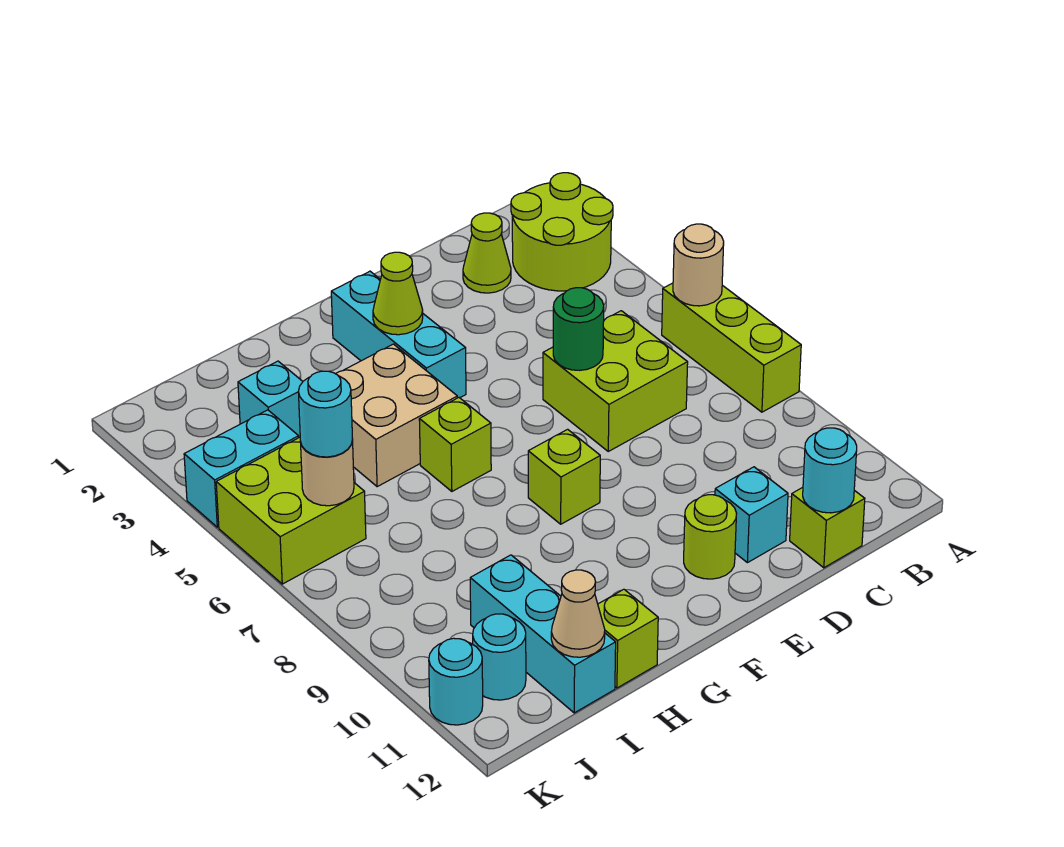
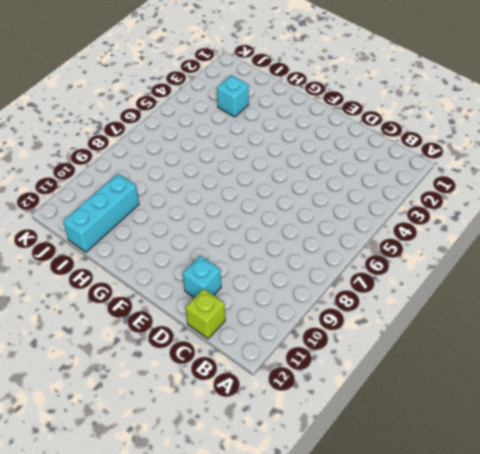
none -> lime 2x2 round brick [511,173,613,291]
none -> lime 1x3 brick [662,283,801,412]
none -> lime 1x1 cone [463,213,511,293]

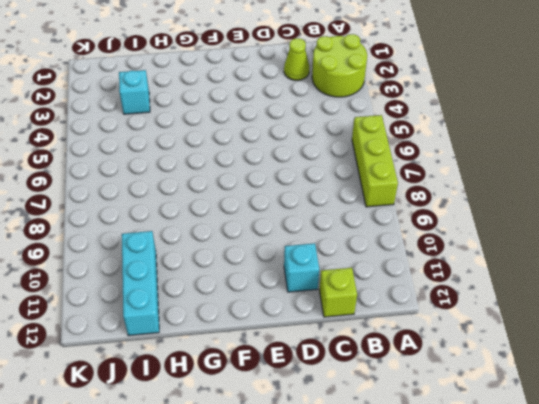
none -> lime 2x2 brick [543,311,688,451]
none -> lime 1x1 round brick [684,495,737,579]
none -> cyan 1x3 brick [331,271,466,398]

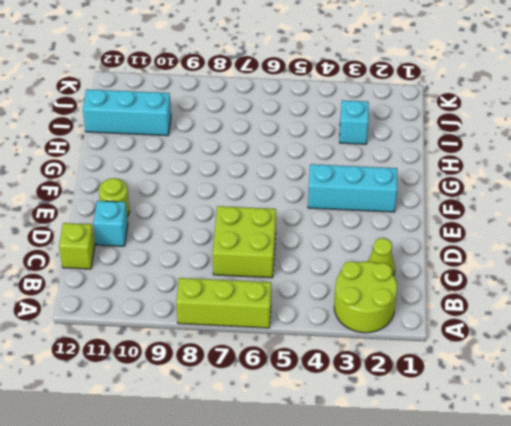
none -> lime 1x1 brick [528,429,600,524]
none -> tan 2x2 brick [336,344,457,487]
none -> lime 1x1 brick [419,398,491,491]

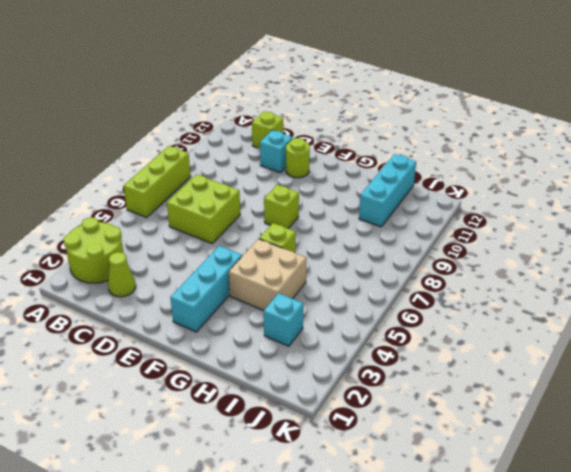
none -> lime 1x1 brick [598,589,658,688]
none -> cyan 1x2 brick [184,410,299,527]
none -> lime 2x2 brick [216,437,366,584]

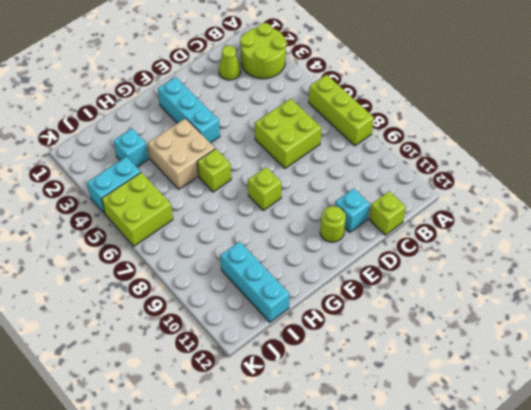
none -> lime 1x1 brick [598,589,658,688]
none -> cyan 1x1 round brick [473,614,526,700]
none -> cyan 1x1 round brick [429,638,483,725]

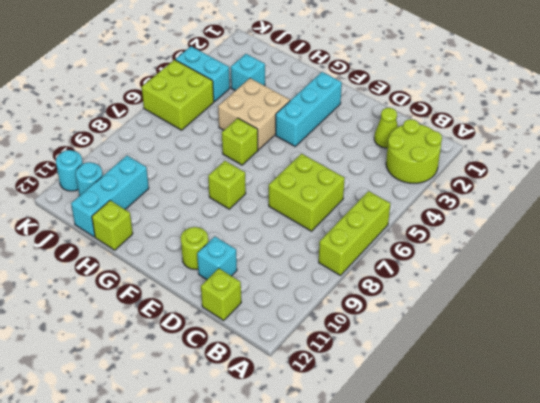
none -> tan 1x1 round brick [673,224,724,306]
none -> cyan 1x1 round brick [803,428,857,513]
none -> green 1x1 round brick [553,288,604,370]

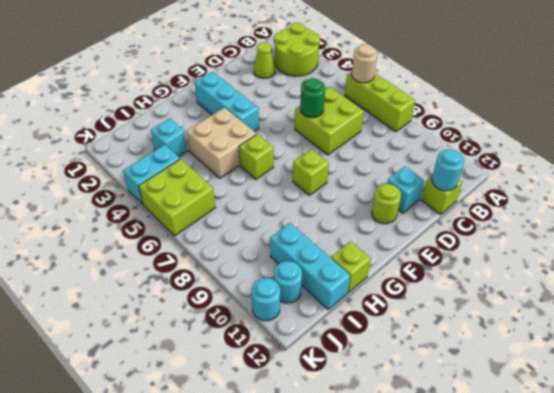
none -> lime 1x1 cone [373,252,423,335]
none -> tan 1x1 cone [551,570,605,657]
none -> tan 1x1 round brick [301,440,354,506]

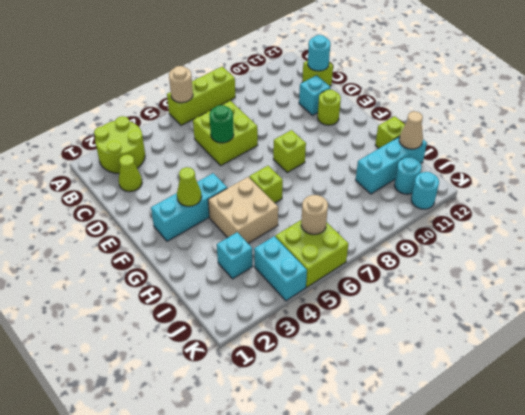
none -> cyan 1x1 round brick [298,371,352,457]

